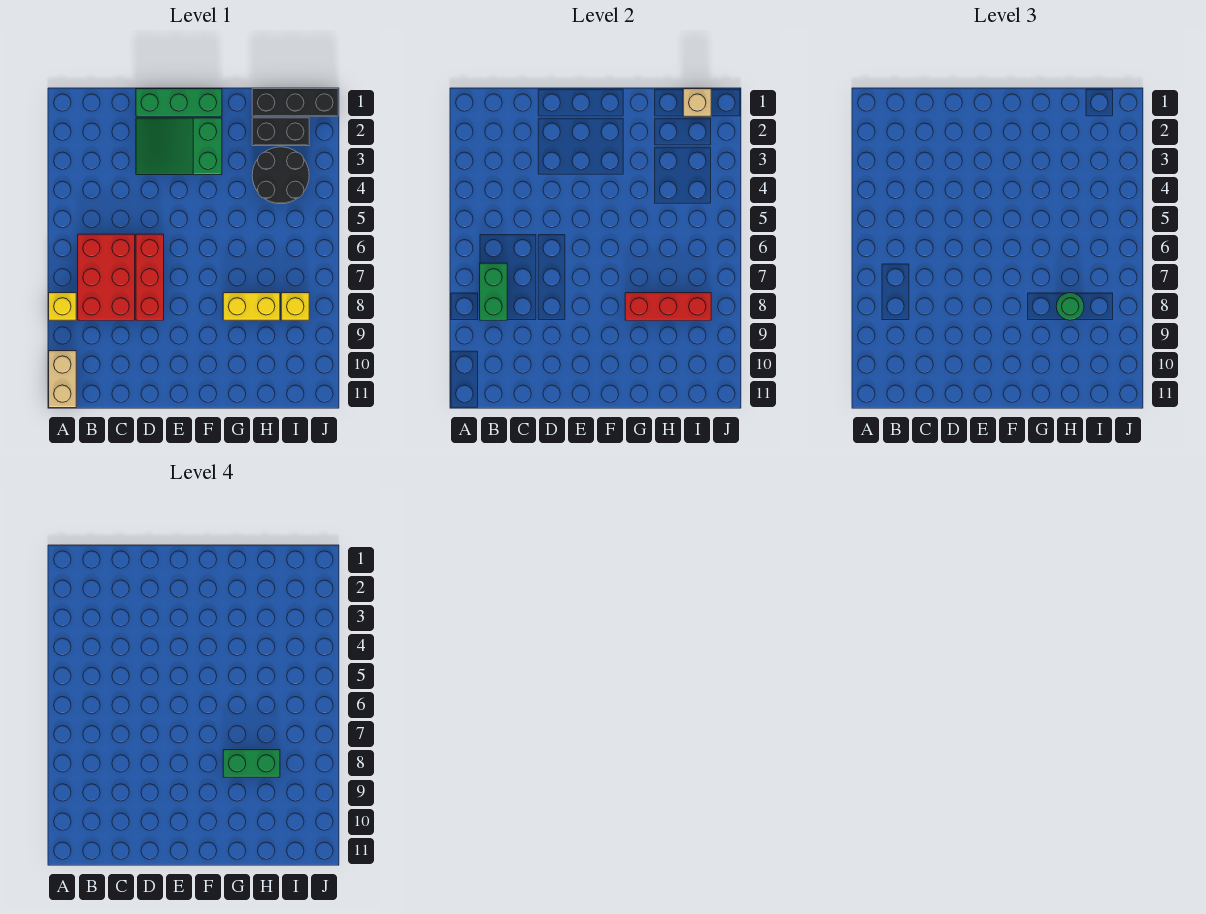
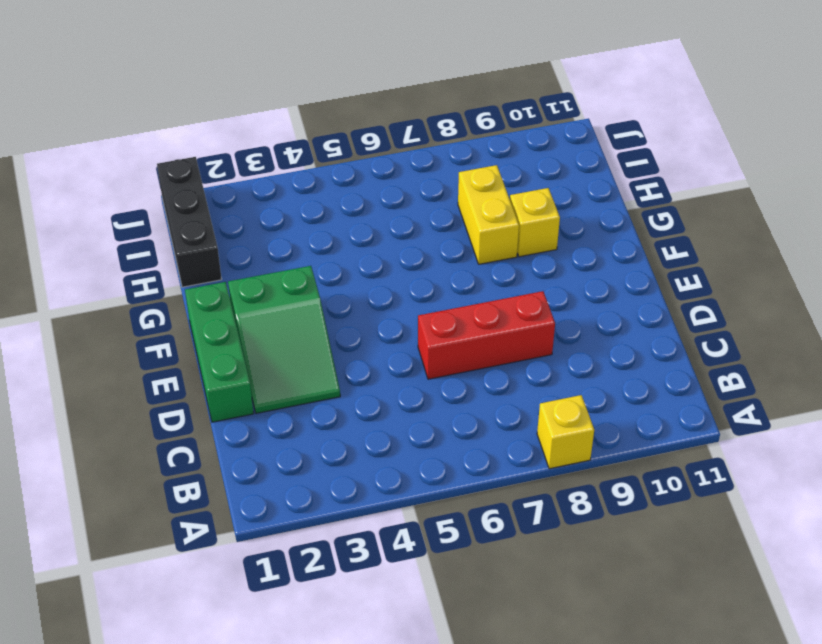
yellow 1x1 brick [510,188,560,257] -> yellow 1x1 brick moved to [281,293,309,320]
none -> tan 1x2 brick [49,351,76,408]
none -> red 2x3 brick [78,234,135,320]
none -> black 1x2 brick [252,118,309,146]

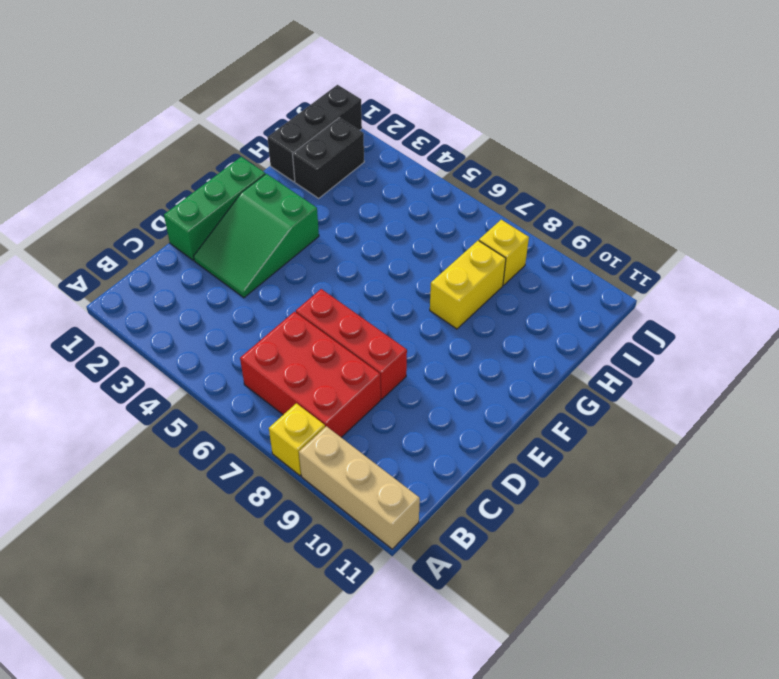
tan 1x3 brick [299,426,420,549] -> tan 1x2 brick [49,351,76,408]
none -> black 2x2 round brick [252,147,309,204]
none -> green 1x2 brick [480,263,507,320]
none -> red 1x3 brick [625,293,711,320]

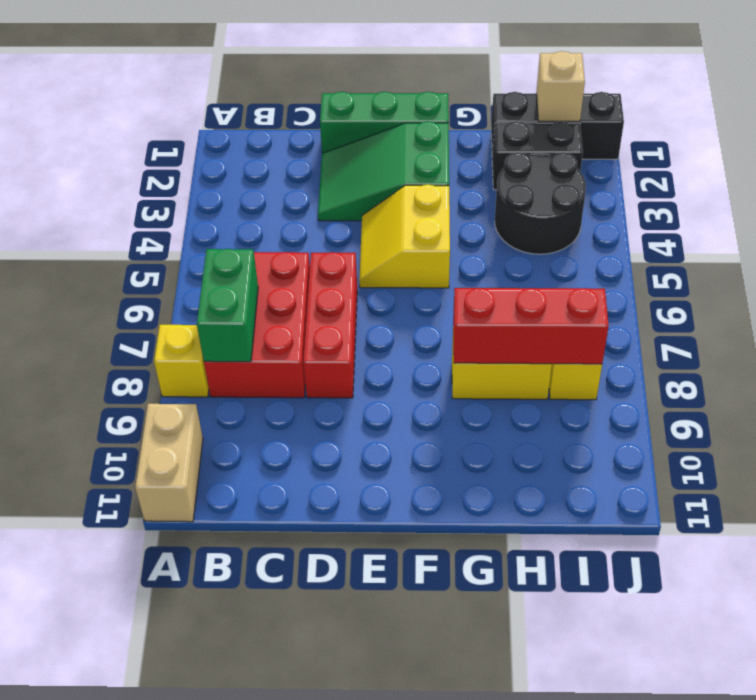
yellow 2x2 slope [359,184,450,288] -> none
none -> green 1x1 round brick [1056,293,1084,320]
none -> green 1x2 brick [223,750,280,777]

